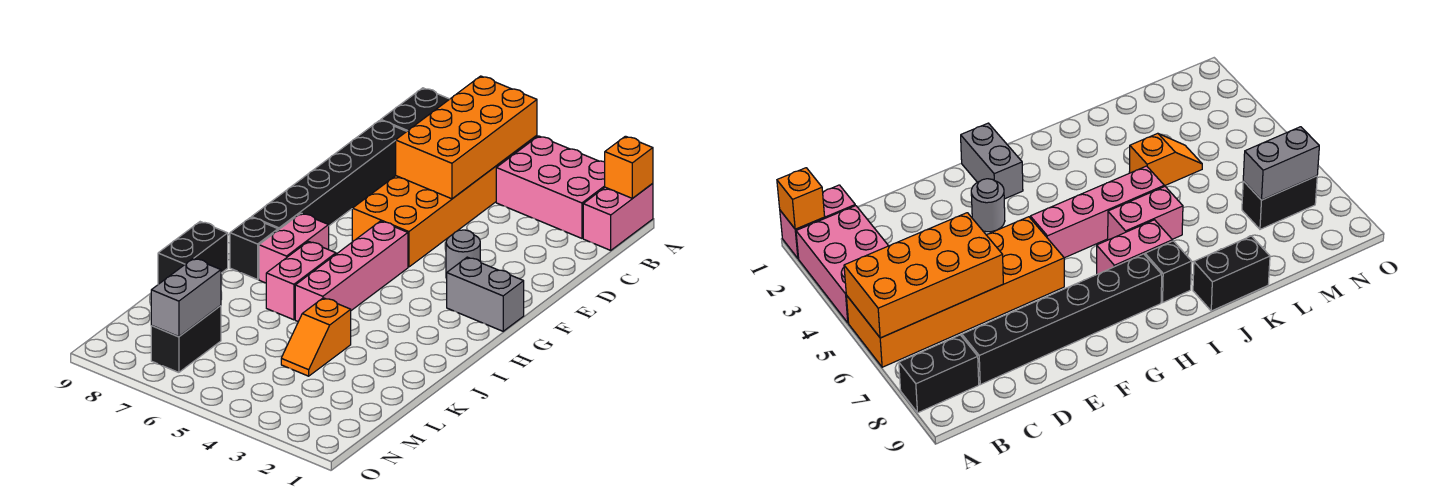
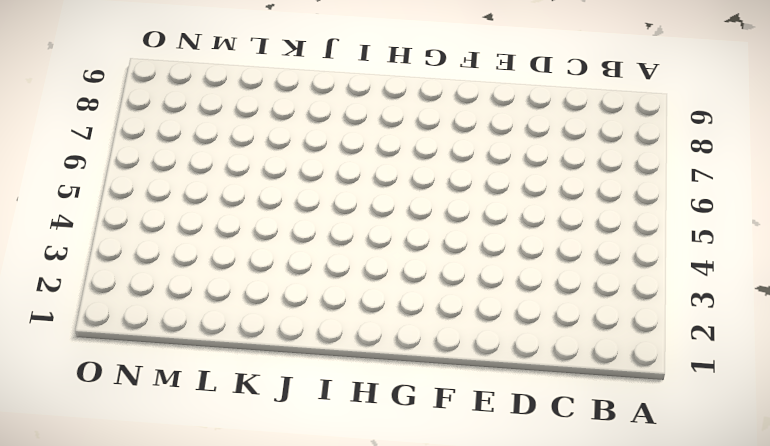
none -> pink 1x2 brick [583,183,653,250]
none -> pink 2x3 brick [496,136,605,238]
none -> orange 2x6 brick [352,136,537,267]

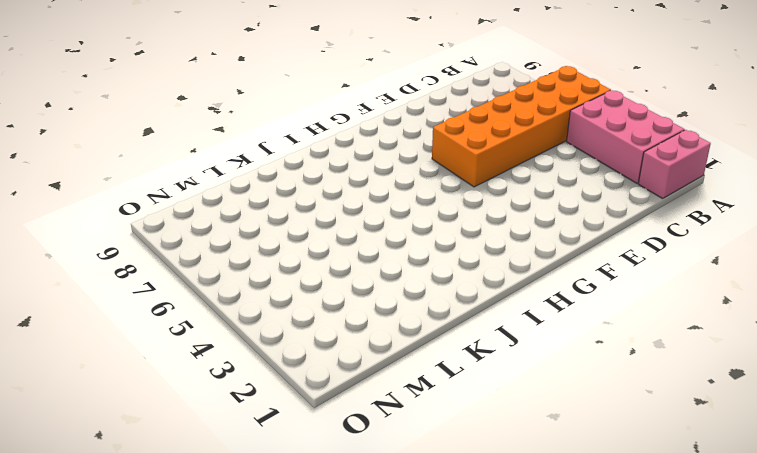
none -> black 1x2 brick [381,88,449,131]
none -> black 1x6 brick [252,120,407,230]
none -> grey 1x1 round brick [446,230,480,279]

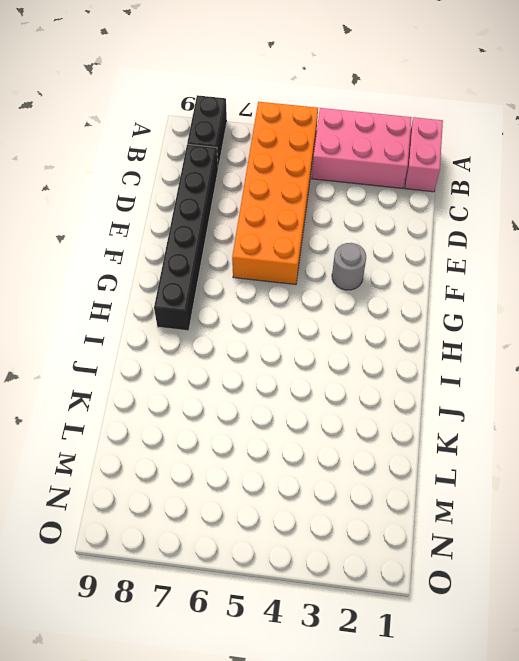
none -> grey 1x2 brick [447,257,524,331]
none -> pink 1x4 brick [295,221,408,322]
none -> pink 1x2 brick [259,213,329,283]

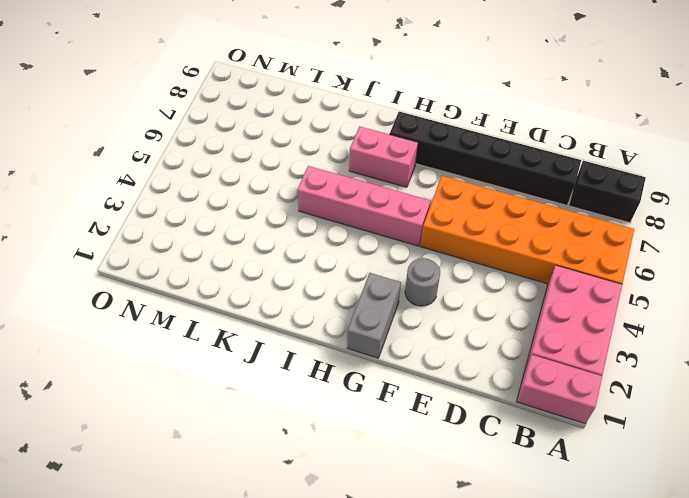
none -> pink 1x2 brick [266,242,336,320]
none -> black 1x1 brick [230,217,278,279]
none -> black 1x2 brick [158,222,228,284]

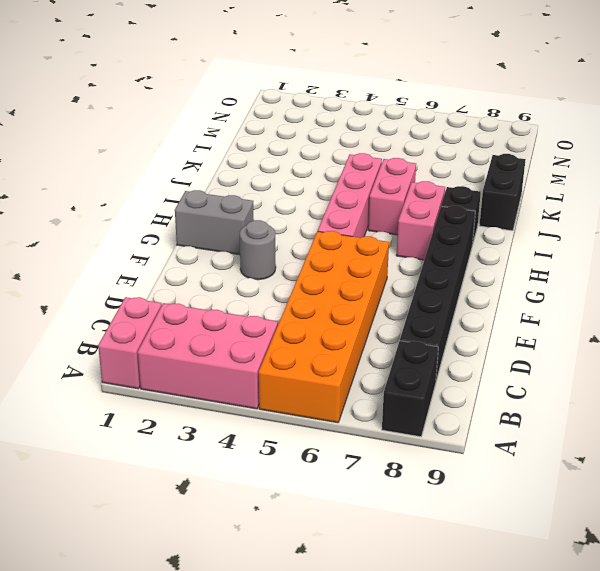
none -> orange 1x2 slope [281,298,351,376]
none -> black 1x2 brick [151,306,221,372]
none -> orange 1x1 brick [605,136,653,198]

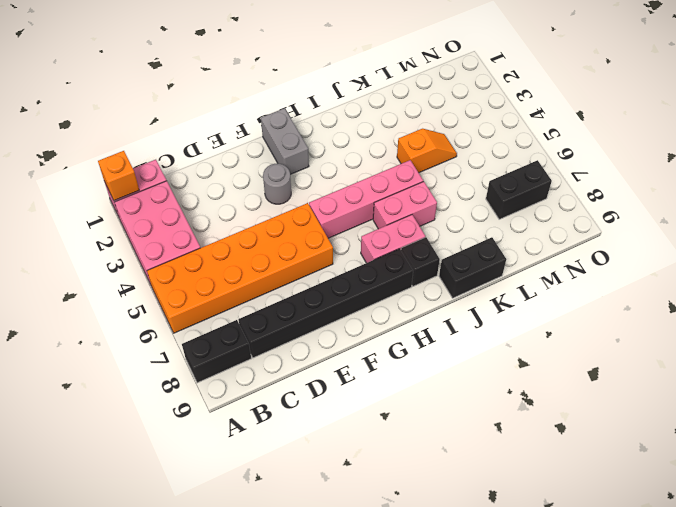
none -> orange 2x4 brick [396,76,537,199]
none -> grey 1x2 brick [151,258,221,337]

